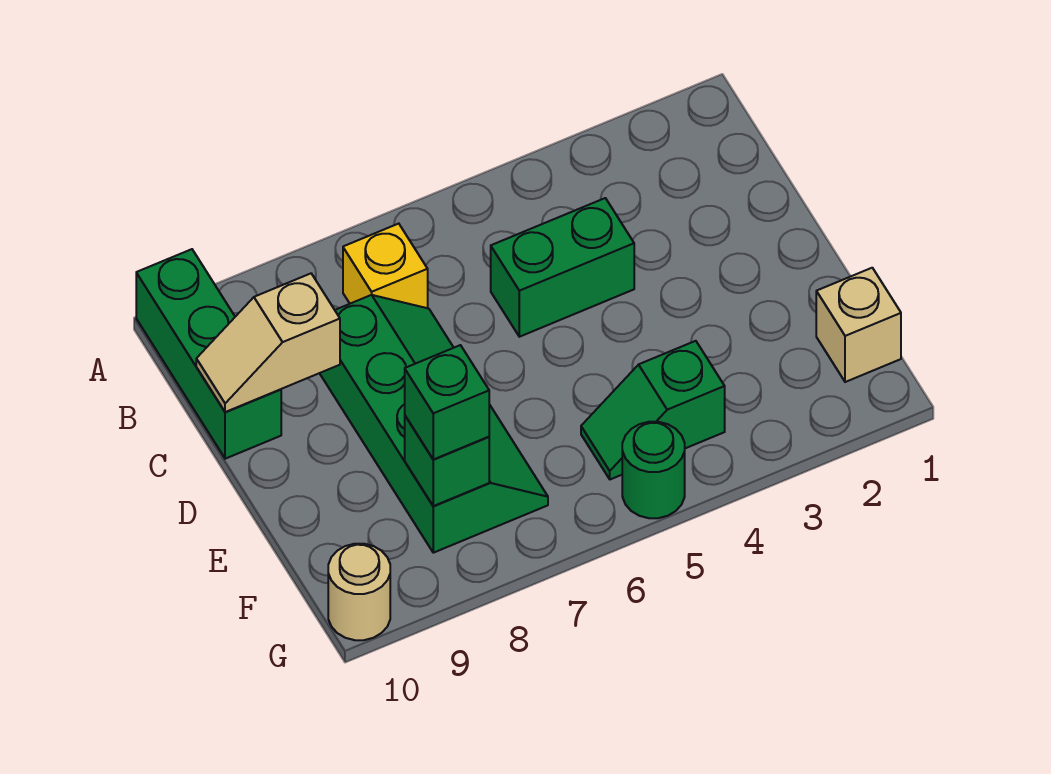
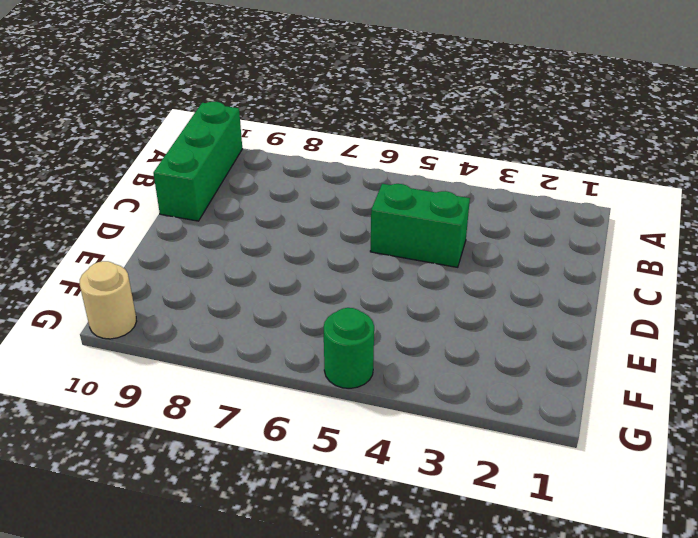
none -> yellow 1x1 brick [343,224,428,308]
none -> green 2x4 slope [320,295,548,553]

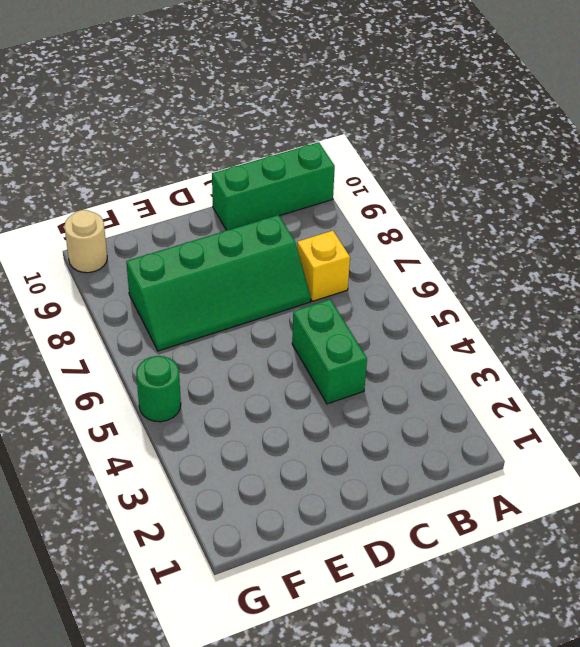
none -> tan 1x1 brick [816,268,901,382]
none -> green 1x2 slope [581,341,725,479]

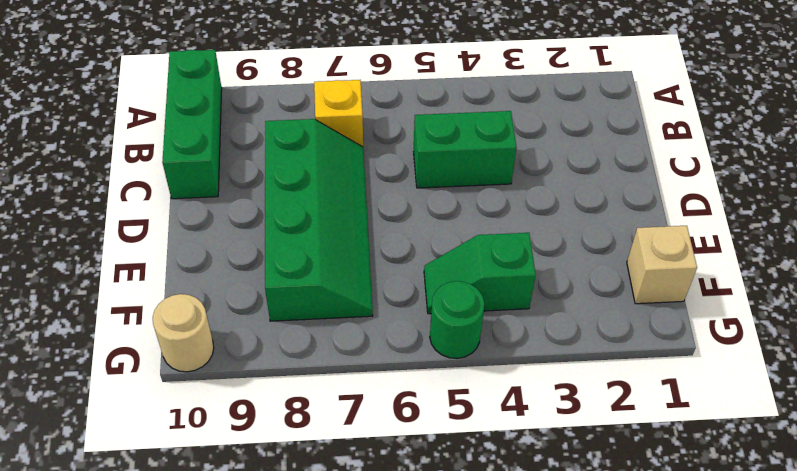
none -> tan 1x2 slope [196,274,340,412]
none -> green 1x1 brick [405,416,489,506]

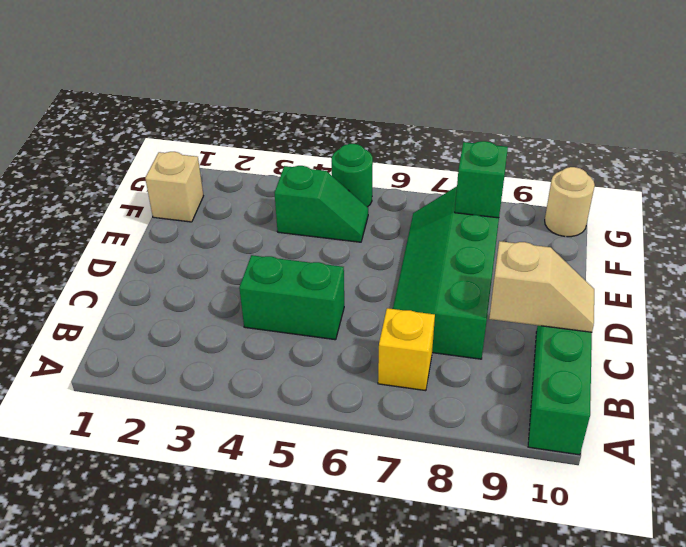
none -> green 1x1 brick [405,345,489,459]

